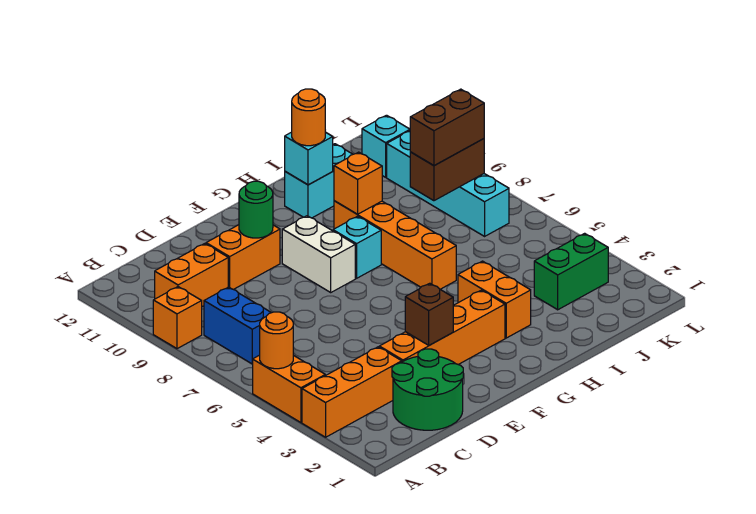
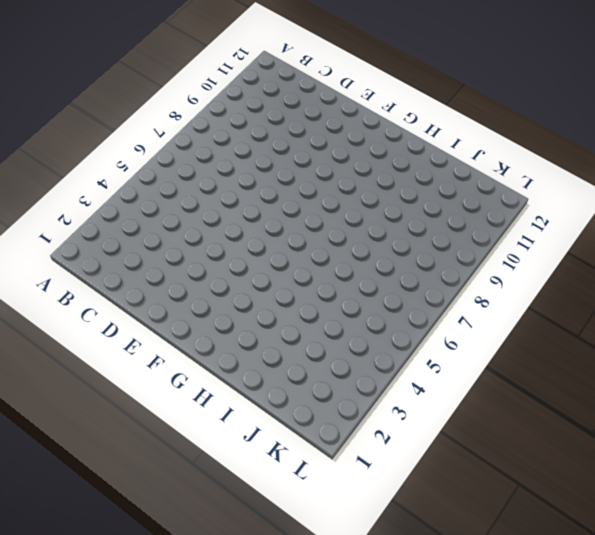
none -> orange 1x3 brick [302,347,402,437]
none -> orange 1x2 brick [253,355,325,423]
none -> orange 1x1 brick [153,287,202,349]

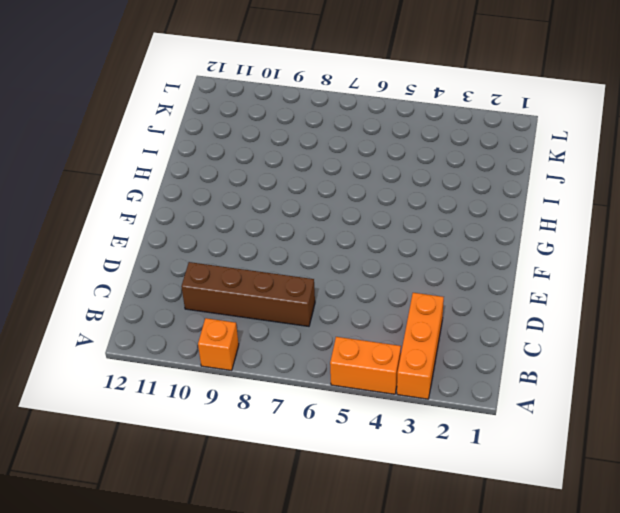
brown 1x4 brick [181,262,315,326] -> orange 1x2 brick [155,244,228,307]
none -> blue 1x2 brick [204,287,271,364]
none -> green 2x2 round brick [392,349,463,430]
none -> orange 1x4 brick [379,290,505,365]

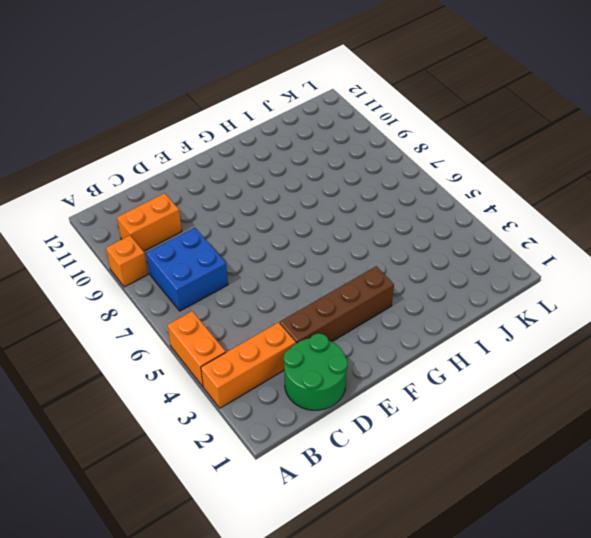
blue 2x2 brick [146,228,228,311] -> blue 1x2 brick [204,287,271,364]
brown 1x4 brick [280,266,394,343] -> orange 1x4 brick [379,290,505,365]
none -> orange 1x2 brick [206,225,280,289]
none -> white 1x2 brick [282,216,355,292]
none -> cyan 1x1 brick [333,216,381,278]

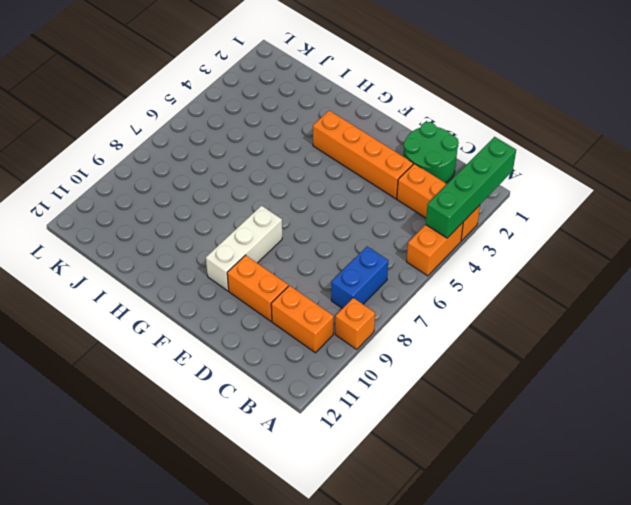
green 1x4 brick [426,137,516,238] -> none
white 1x3 brick [206,206,282,291] -> white 1x2 brick [282,216,355,292]
none -> cyan 1x1 brick [333,216,381,278]
none -> orange 1x2 brick [458,261,531,338]
none -> orange 1x4 brick [334,201,456,289]

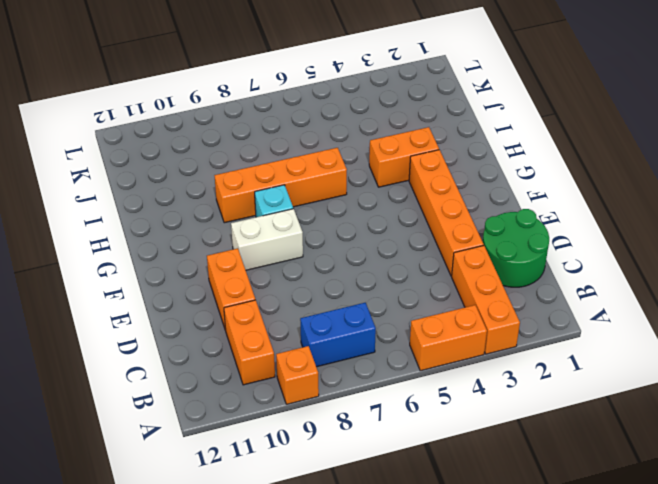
none -> cyan 1x2 brick [285,144,353,218]
none -> green 1x2 brick [534,233,608,310]
none -> cyan 1x4 brick [387,131,509,236]

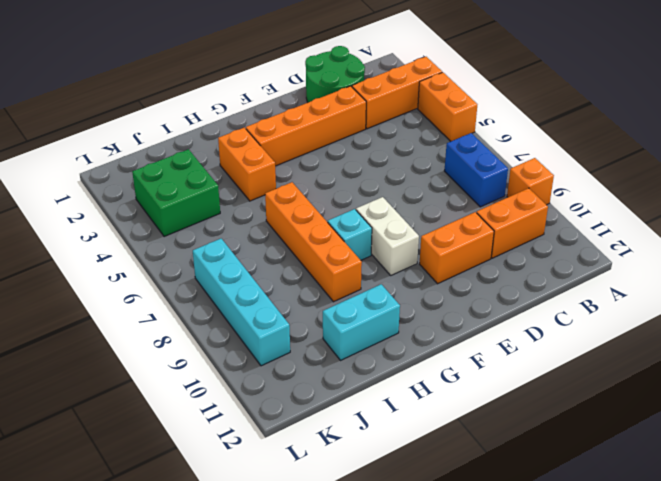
green 2x2 brick [132,149,220,237] -> green 1x2 brick [534,233,608,310]
none -> cyan 1x1 brick [362,115,410,177]
none -> orange 1x1 round brick [260,312,293,369]
none -> brown 1x1 brick [405,283,453,345]

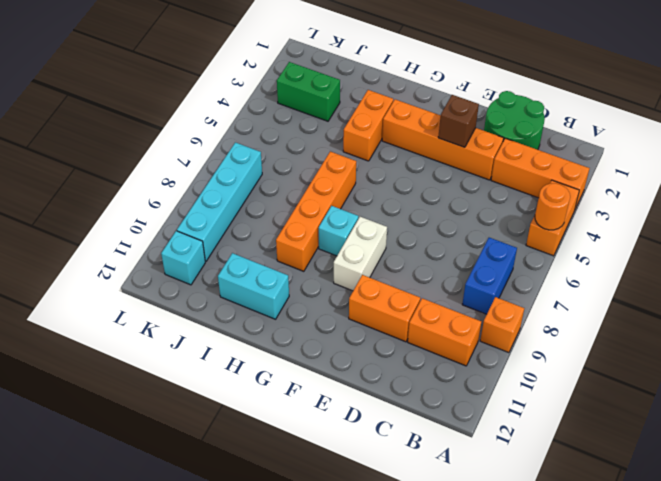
none -> green 1x1 round brick [239,181,273,238]
none -> orange 1x1 brick [334,152,382,214]
none -> cyan 1x1 brick [285,132,333,185]

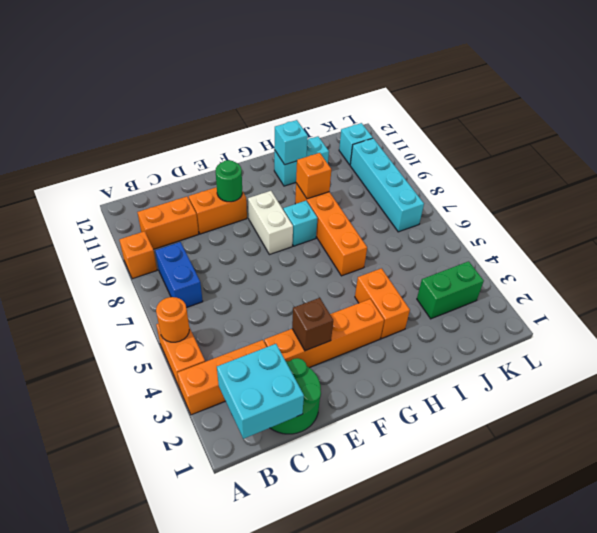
cyan 2x2 brick [217,344,304,439] -> none
none -> brown 1x2 brick [410,139,484,201]
none -> orange 1x1 round brick [292,89,325,146]
none -> brown 1x2 brick [410,89,484,166]

